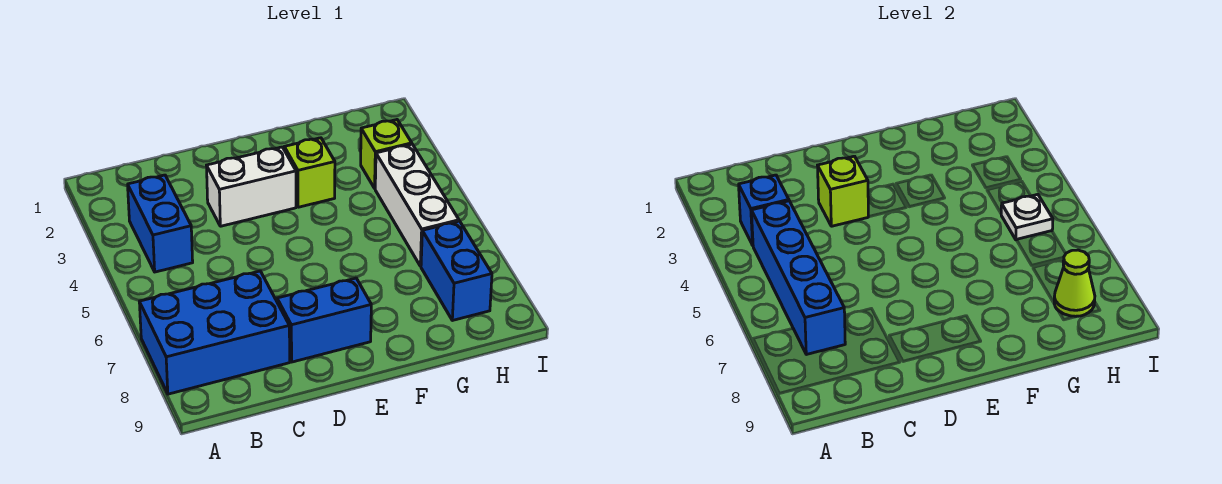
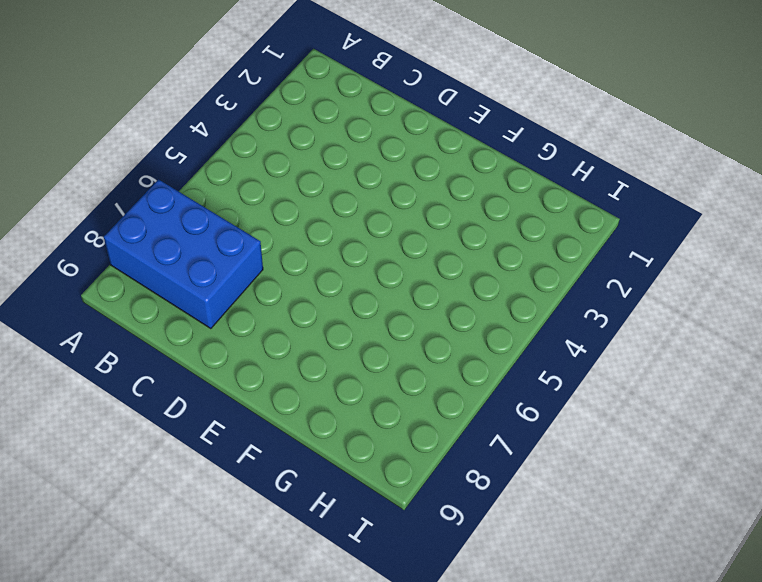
none -> blue 1x2 brick [128,175,193,272]
none -> white 1x2 brick [207,147,296,226]
none -> blue 1x2 brick [277,278,371,362]

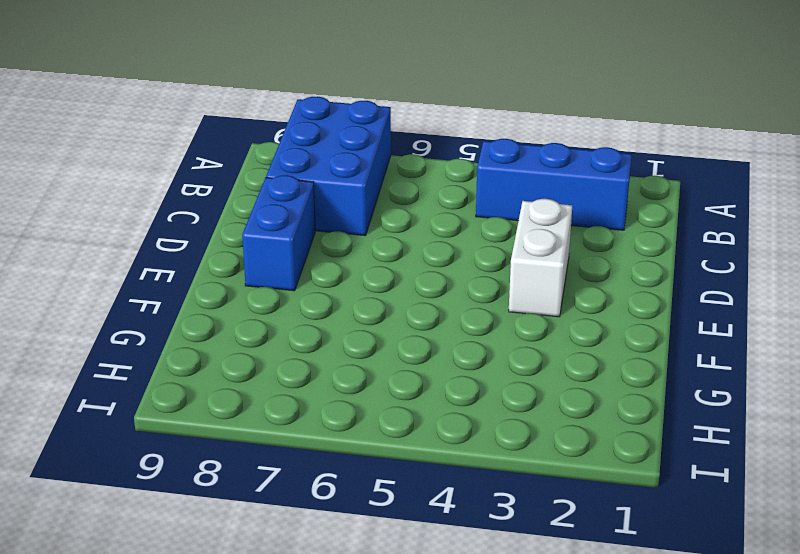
blue 1x3 brick [476,139,632,230] -> blue 1x2 brick [128,175,193,272]
none -> lime 1x1 brick [284,138,335,207]
none -> lime 1x1 brick [361,120,412,188]
none -> white 1x3 brick [375,144,459,266]

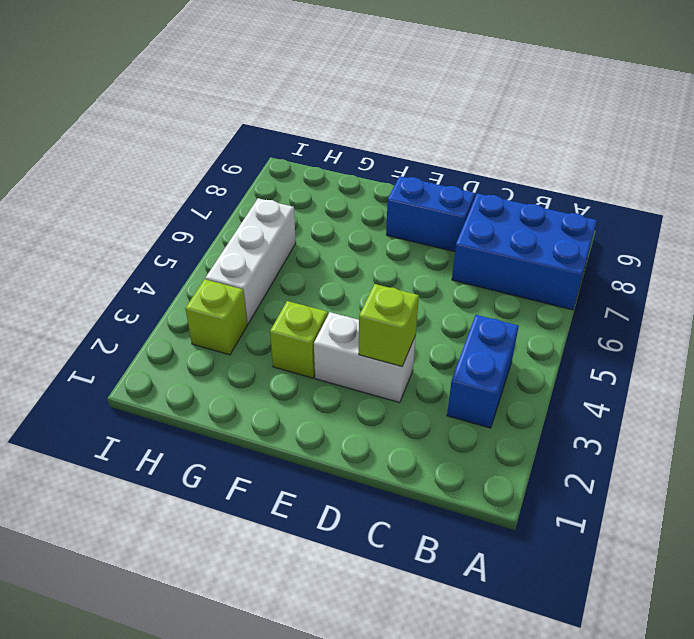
none -> blue 1x2 brick [421,221,492,320]
none -> blue 1x1 brick [739,175,789,245]
none -> blue 1x4 brick [751,201,845,354]

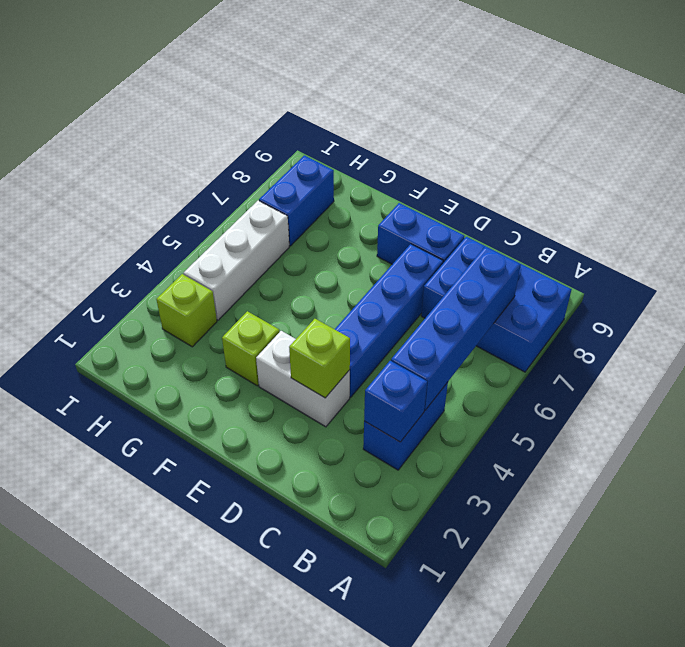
blue 1x4 brick [335,244,443,397] -> none
none -> white 1x1 plate [1001,194,1053,240]
none -> lime 1x1 cone [1054,250,1095,316]

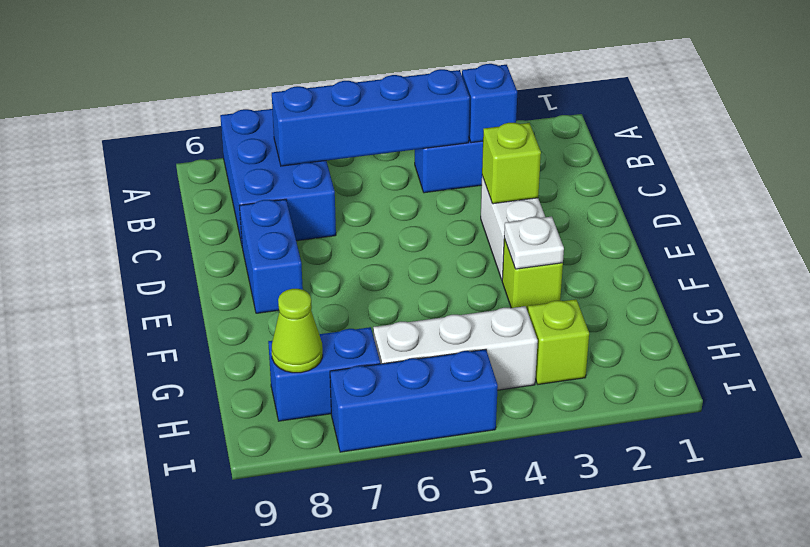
white 1x1 plate [504,217,564,269] -> white 1x1 plate moved to [1001,194,1053,240]
blue 1x3 brick [330,349,498,452] -> none

